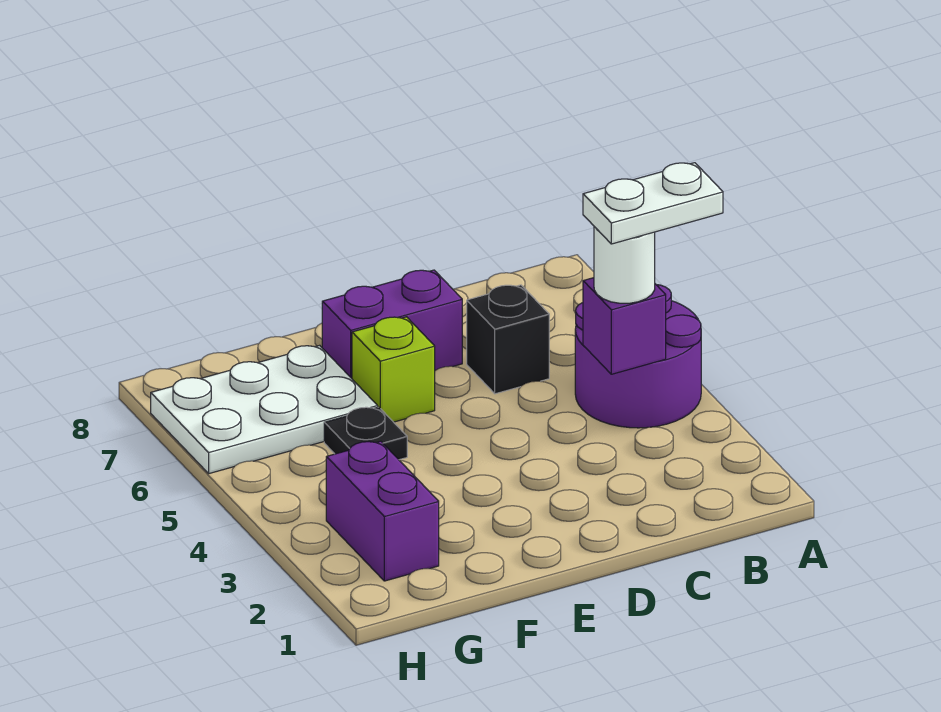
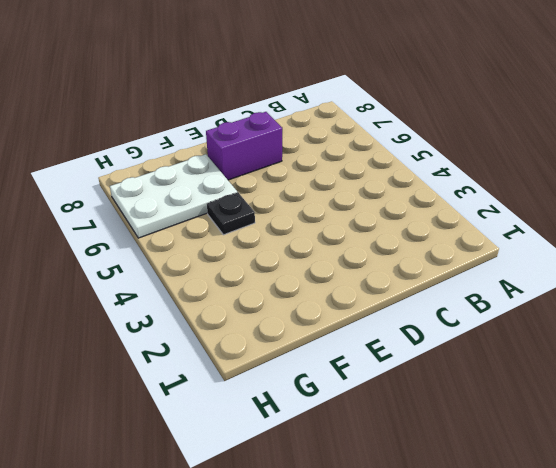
none -> purple 2x2 round brick [575,285,701,428]
none -> black 1x1 brick [467,285,549,394]

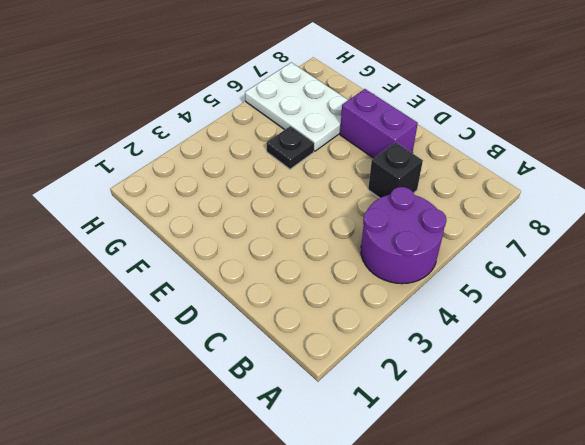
none -> lime 1x1 brick [352,317,435,422]
none -> purple 1x2 brick [326,441,439,581]

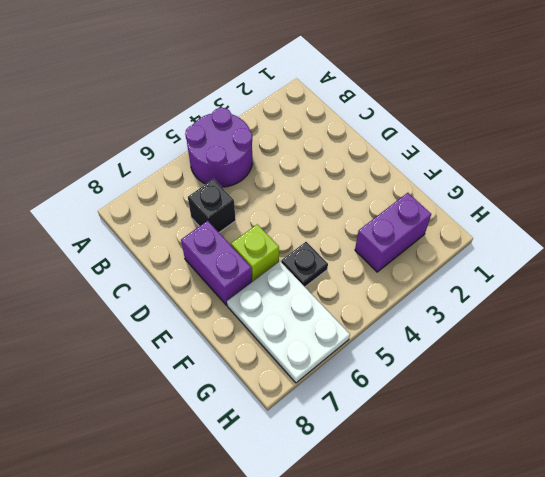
none -> purple 1x1 brick [583,278,666,374]
none -> white 1x1 round brick [594,227,655,303]

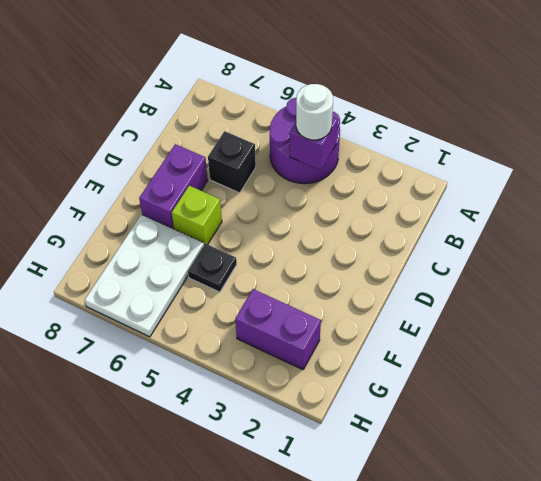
none -> white 1x2 plate [583,163,723,244]

